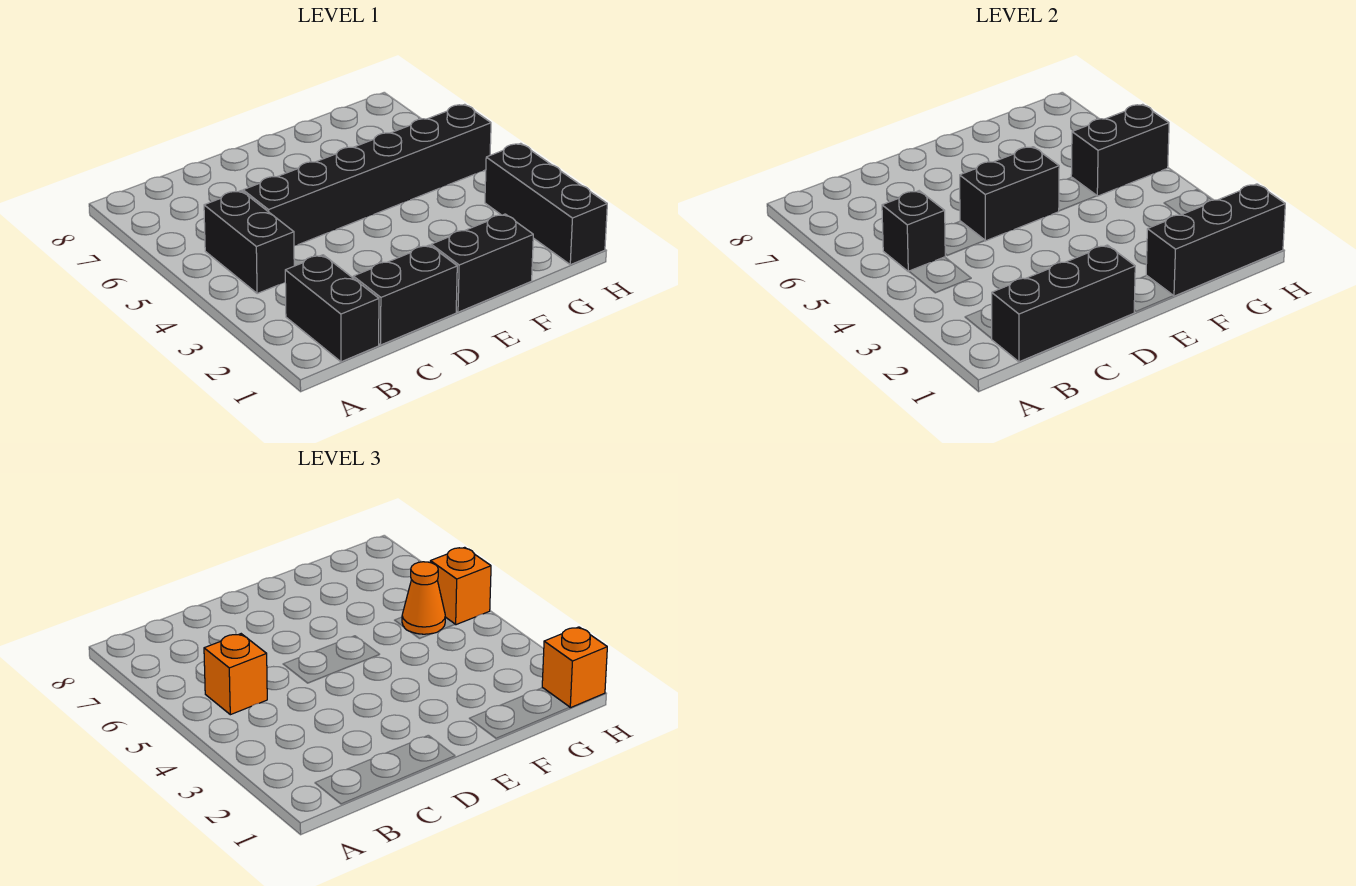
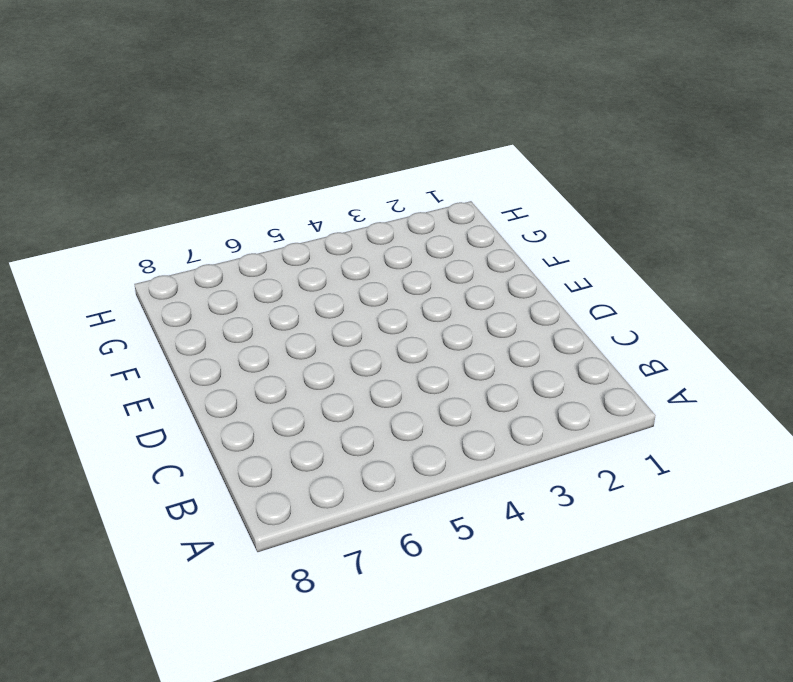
none -> black 1x2 brick [285,255,379,362]
none -> black 1x2 brick [204,191,294,294]
none -> black 1x2 brick [353,245,457,345]

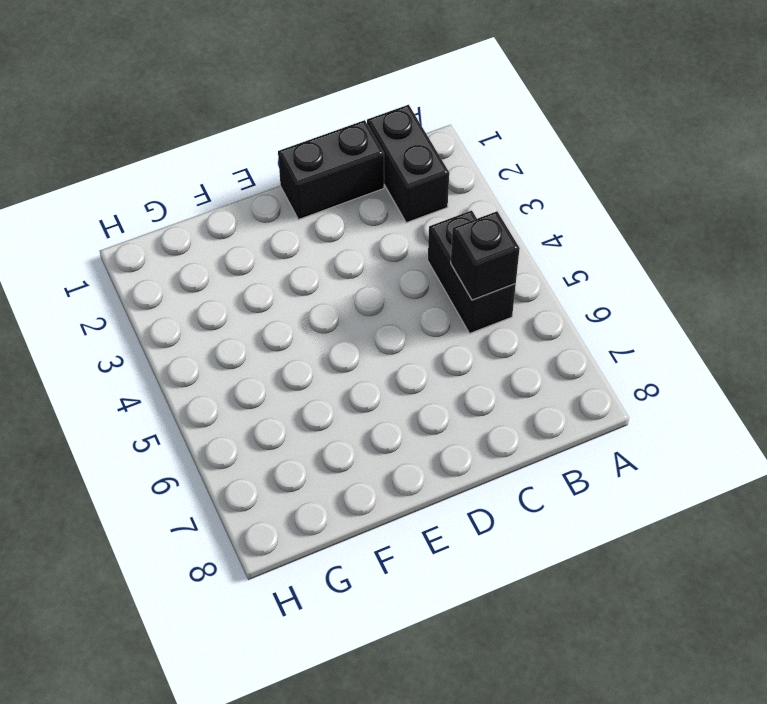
none -> black 1x6 brick [243,104,491,246]
none -> black 1x2 brick [431,214,533,312]
none -> black 1x3 brick [485,143,607,265]

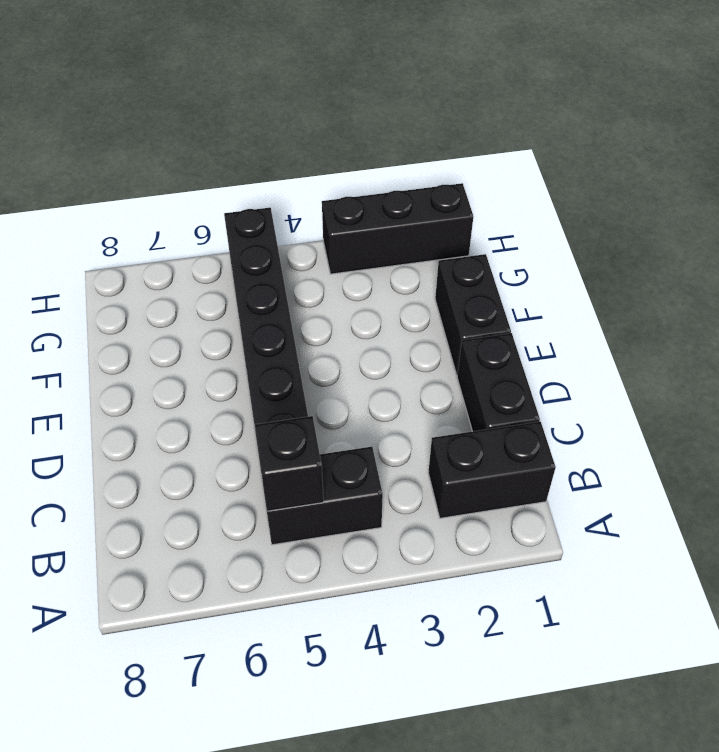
none -> black 1x3 brick [992,245,1135,362]
none -> black 1x2 brick [960,147,1059,241]
none -> black 1x3 brick [1146,184,1285,296]

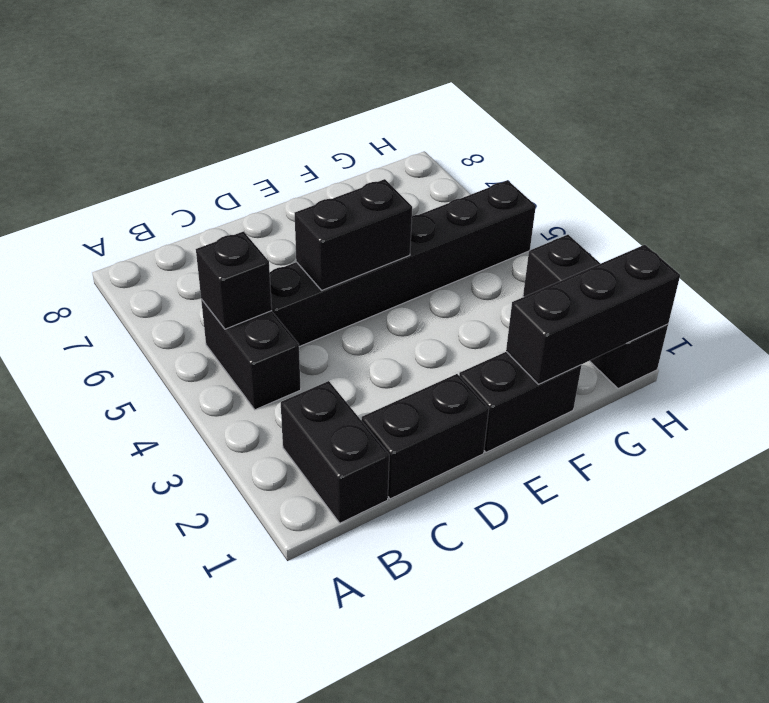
none -> black 1x3 brick [992,245,1135,362]
none -> black 1x2 brick [1071,104,1169,196]
none -> orange 1x1 brick [204,634,267,715]

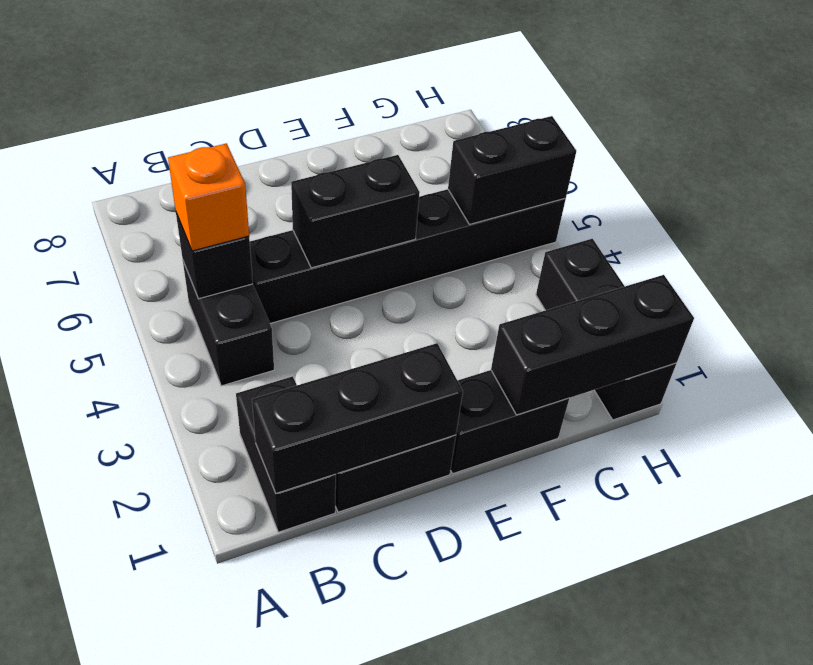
none -> orange 1x1 cone [402,562,445,634]
none -> orange 1x1 brick [542,627,607,708]
none -> orange 1x1 brick [430,547,491,625]

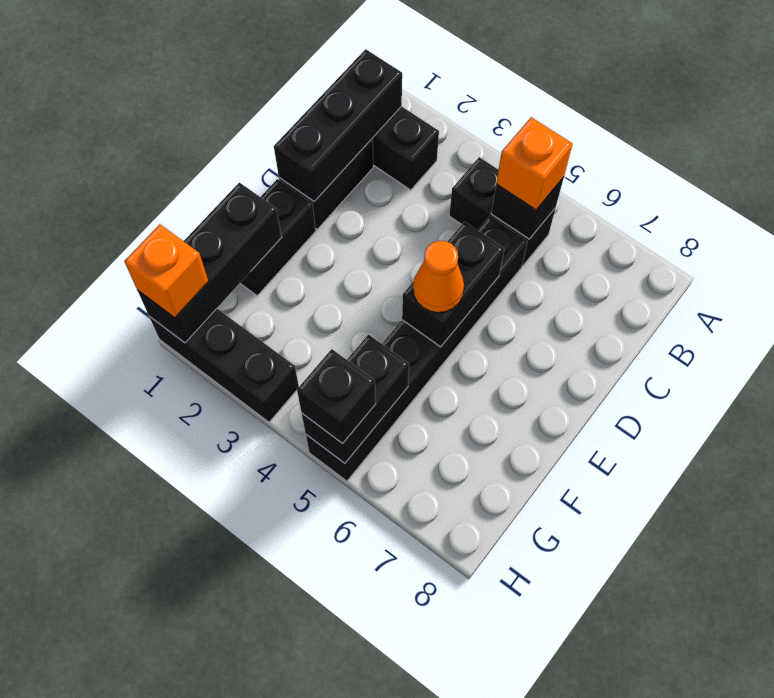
orange 1x1 cone [413,241,464,313] -> orange 1x1 cone moved to [402,562,445,634]
black 1x1 brick [297,349,376,444] -> orange 1x1 brick [430,547,491,625]

